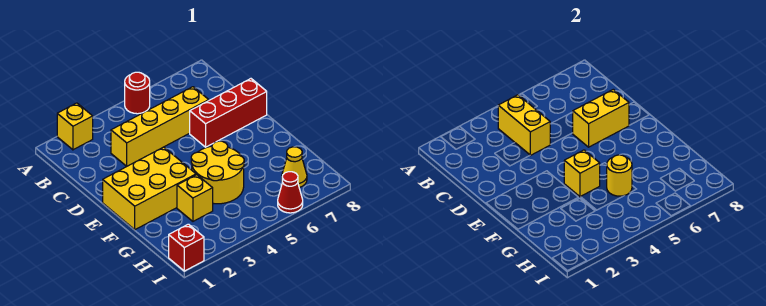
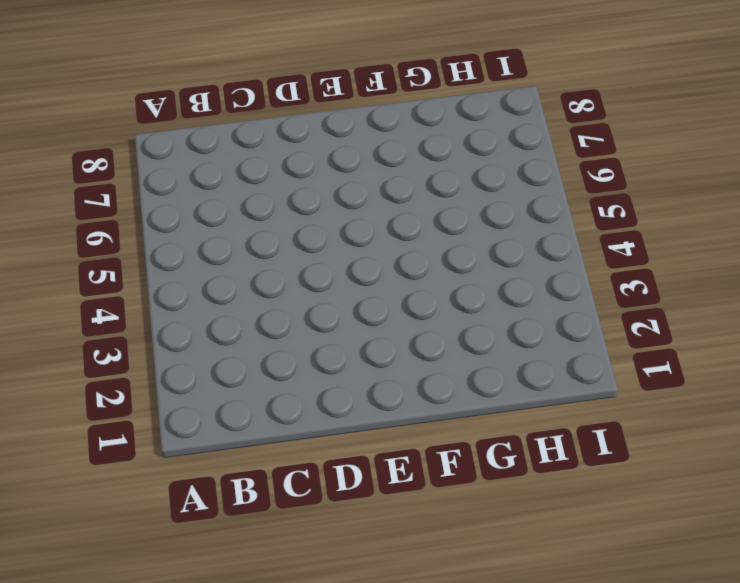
none -> yellow 1x1 brick [57,103,93,150]
none -> red 1x1 round brick [125,72,150,114]
none -> yellow 1x4 brick [111,87,209,166]

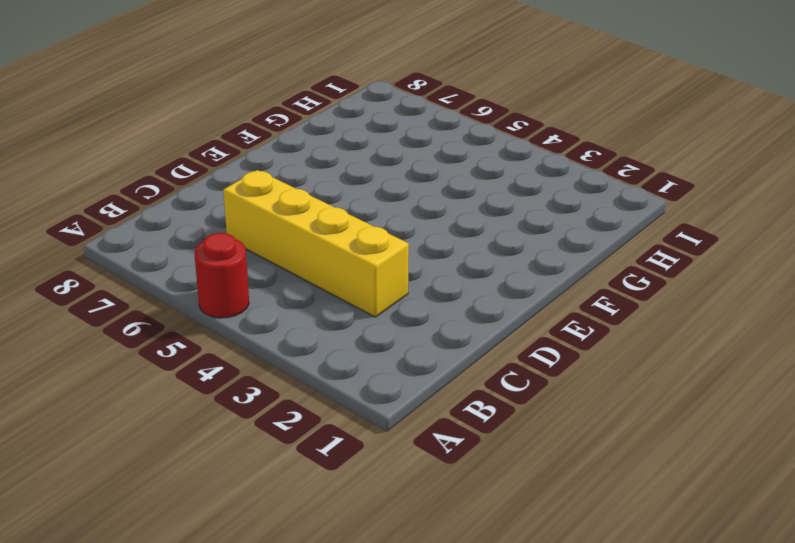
none -> yellow 1x1 brick [57,103,93,150]
none -> red 1x3 brick [190,79,267,147]
none -> yellow 2x3 brick [103,147,196,230]

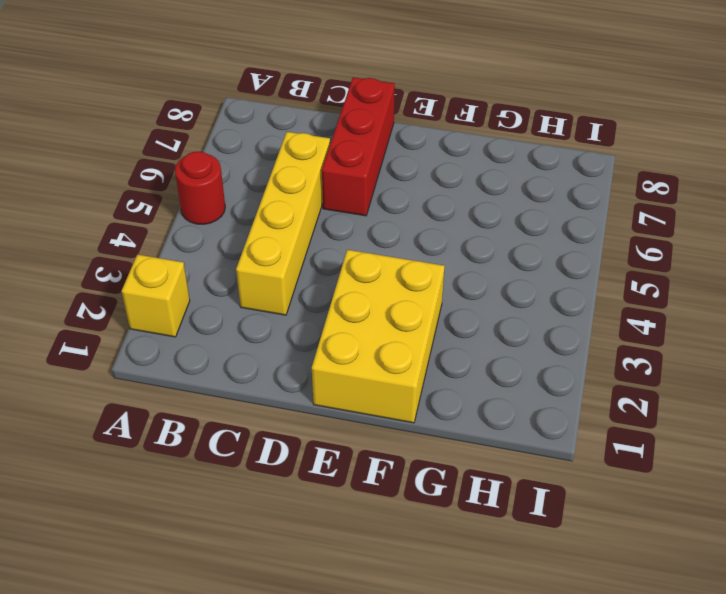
none -> yellow 2x2 round brick [191,141,244,204]
none -> yellow 1x1 brick [177,175,213,221]
none -> yellow 1x1 cone [282,147,307,187]

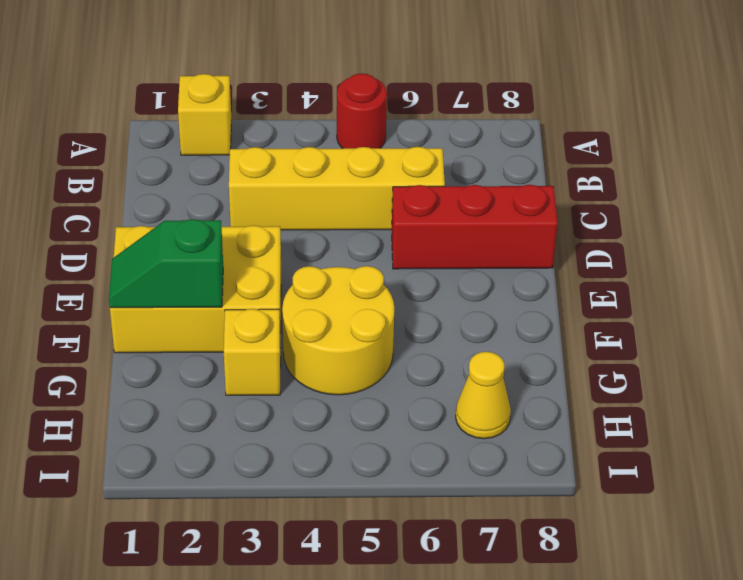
green 1x2 slope [109,219,223,308] -> none
none -> red 1x1 brick [169,224,204,271]
none -> red 1x1 cone [278,172,303,213]
none -> yellow 1x2 brick [498,95,550,155]

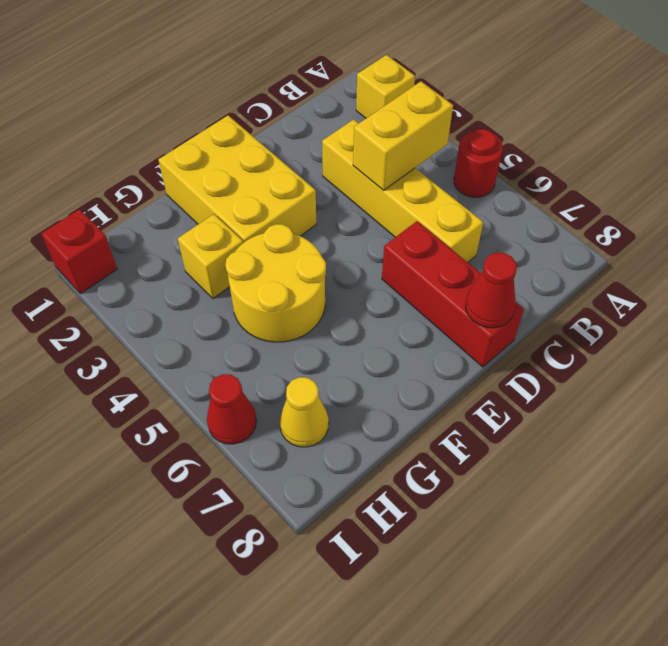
red 1x1 cone [466,253,517,328] -> none
none -> yellow 1x2 brick [573,89,629,147]
none -> yellow 1x1 brick [564,150,600,197]
none -> yellow 1x1 round brick [607,155,632,196]

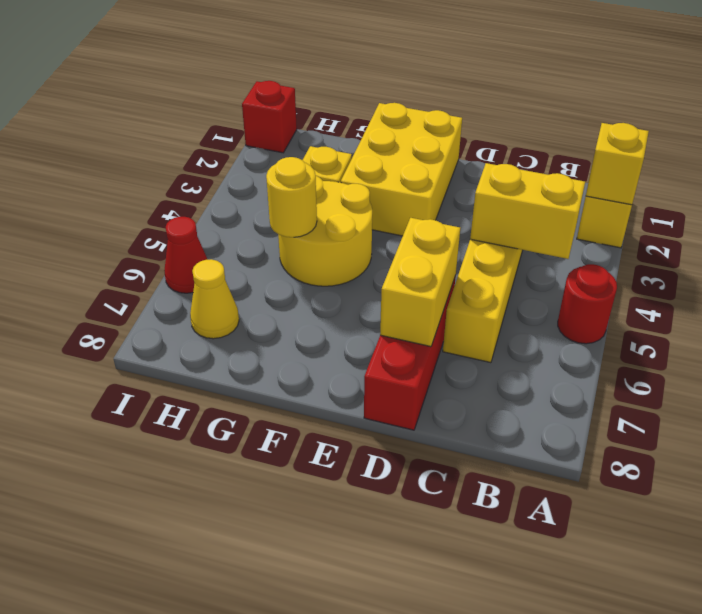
yellow 1x1 brick [586,123,649,205] -> yellow 1x1 brick moved to [564,150,600,197]

